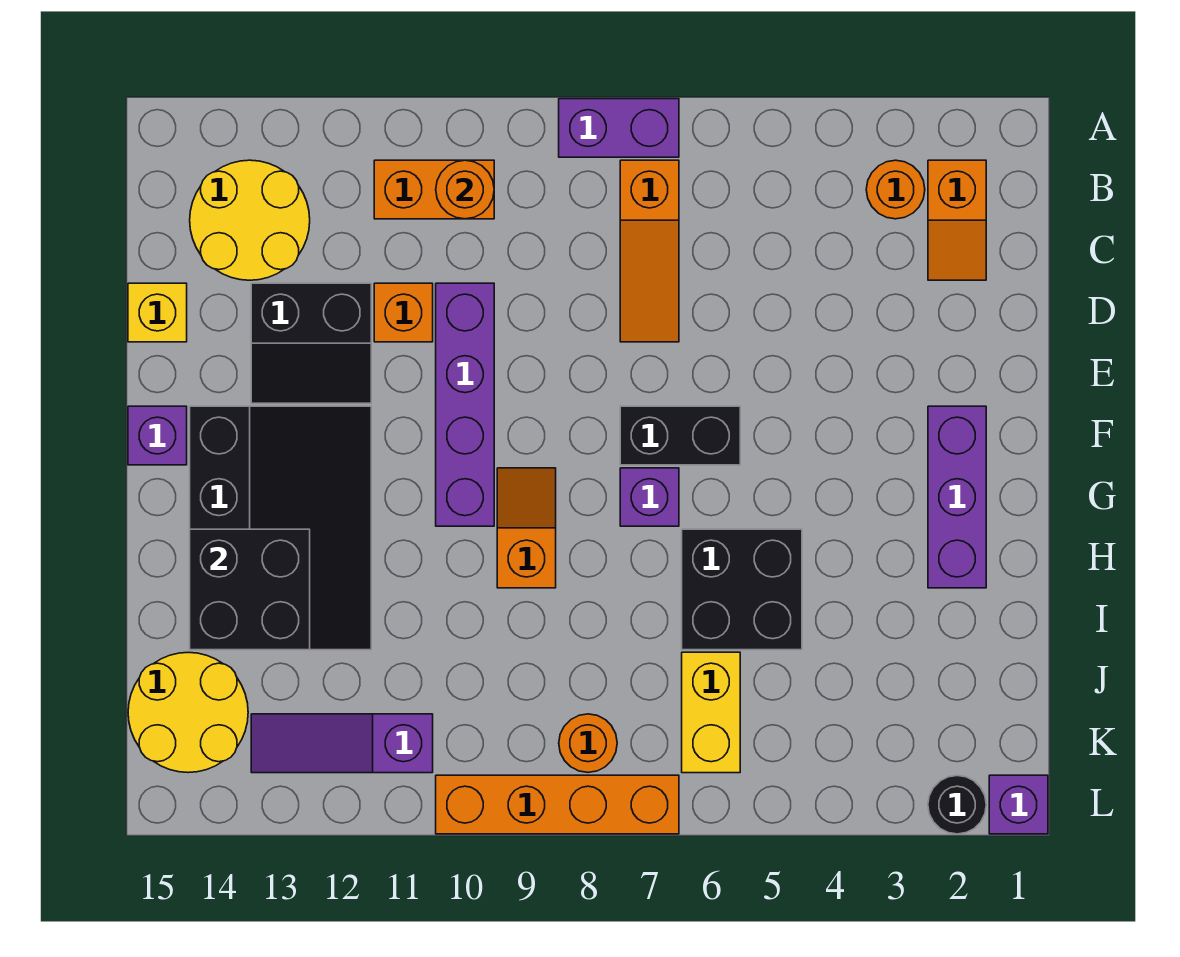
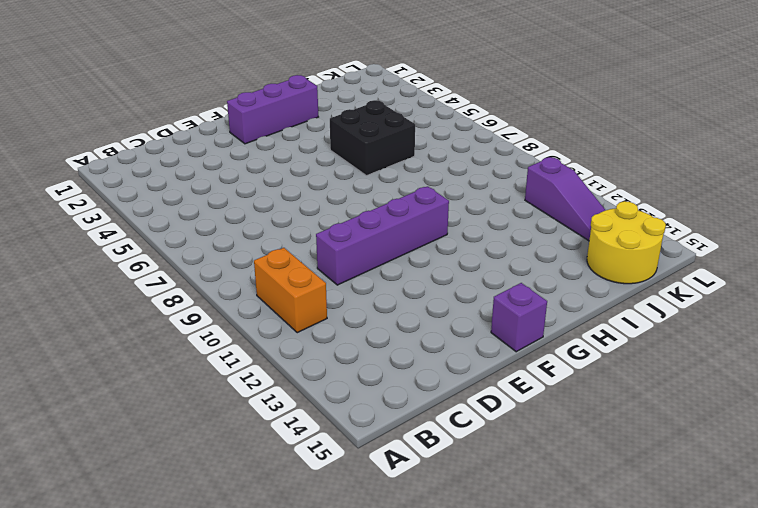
none -> purple 1x2 brick [559,99,679,157]
none -> orange 1x2 slope [928,160,986,280]
none -> orange 1x1 round brick [866,160,925,219]

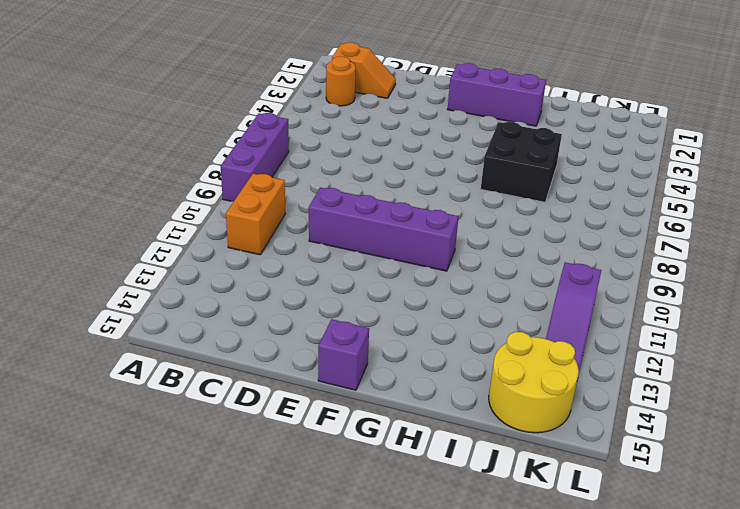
purple 1x3 brick [221,113,289,202] -> purple 1x2 brick [559,99,679,157]
none -> orange 1x3 slope [620,160,679,342]
none -> yellow 2x2 round brick [190,160,310,280]
none -> orange 1x1 brick [374,283,433,342]

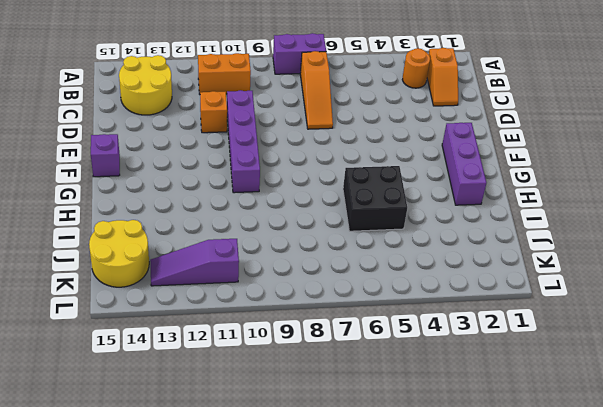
none -> black 2x2 slope [251,283,371,403]
none -> yellow 1x1 brick [128,283,187,342]
none -> black 1x2 brick [620,406,740,465]

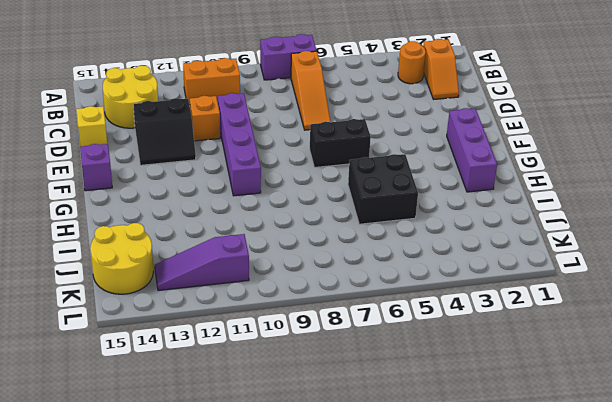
none -> black 3x4 slope [190,406,371,650]
none -> purple 1x1 brick [620,468,679,526]
none -> orange 1x2 slope [497,468,556,588]

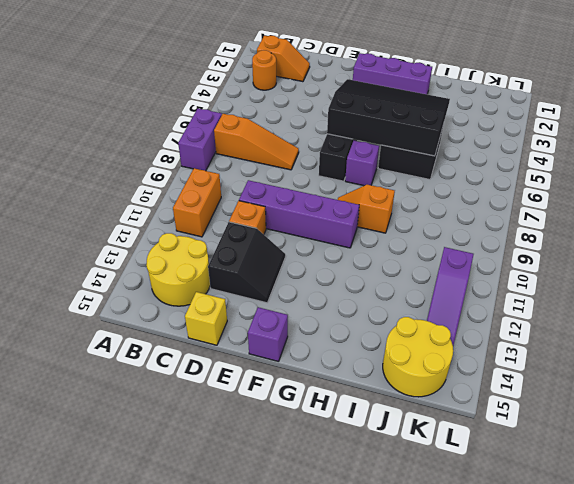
black 3x4 slope [327,79,450,156] -> black 3x4 slope moved to [190,406,371,650]
none -> yellow 1x2 brick [682,652,740,773]
none -> orange 1x1 round brick [559,714,617,772]
none -> purple 1x1 brick [989,775,1048,834]

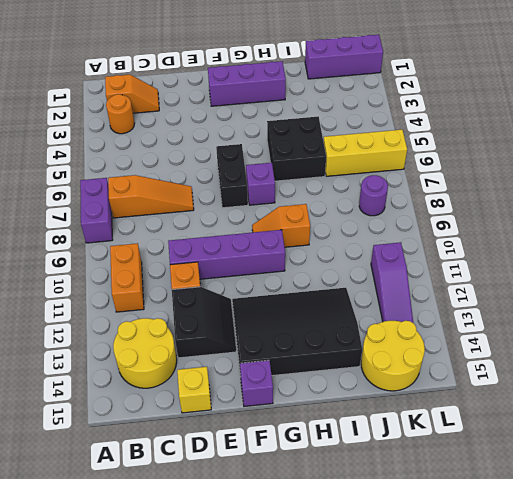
purple 1x3 brick [305,35,383,79] -> purple 1x1 brick [989,775,1048,834]
yellow 1x3 brick [324,130,407,176] -> yellow 1x2 brick [682,652,740,773]
purple 1x1 round brick [359,175,388,216] -> orange 1x1 round brick [559,714,617,772]
none -> black 1x1 round brick [928,776,986,834]
none -> orange 1x4 brick [436,775,679,834]
none -> orange 1x1 round brick [436,160,494,219]

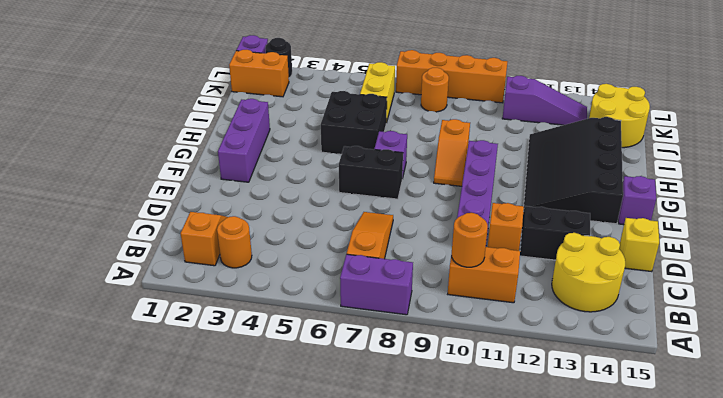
orange 1x2 brick [229,50,289,97] -> none
none -> black 2x2 brick [190,529,310,650]

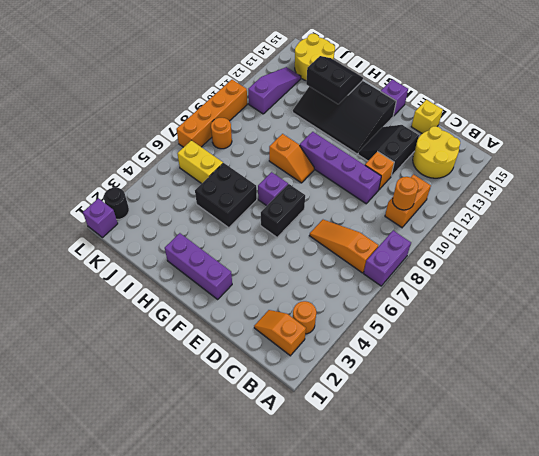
black 2x2 slope [306,56,363,104] -> black 2x2 brick [190,529,310,650]

